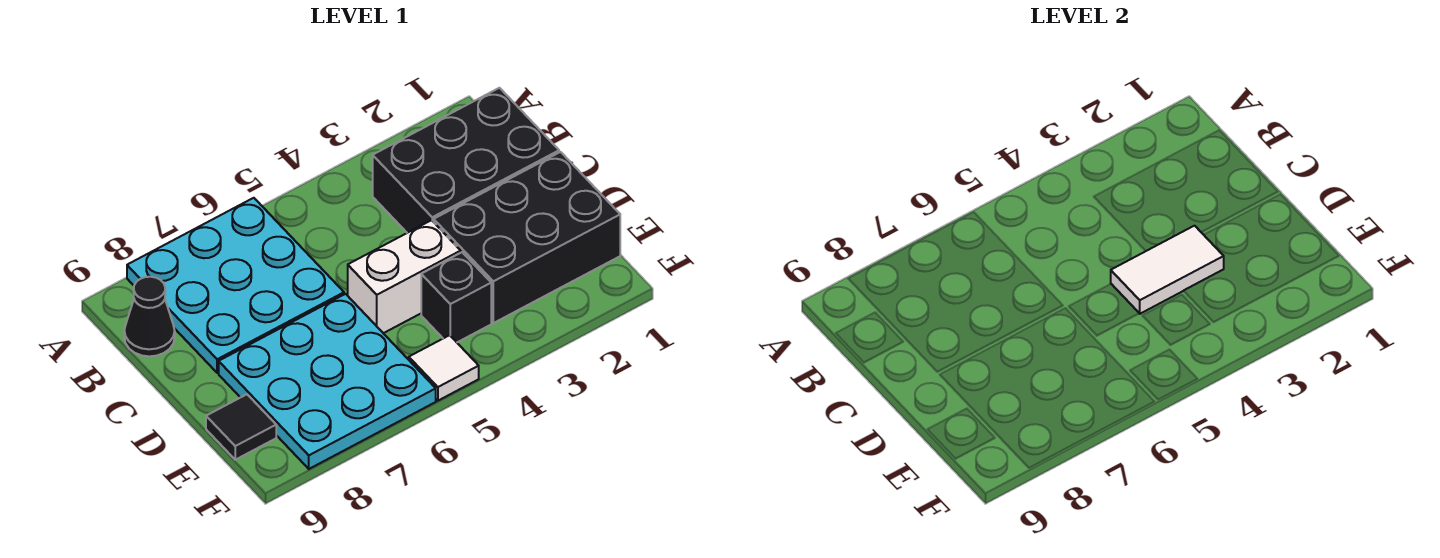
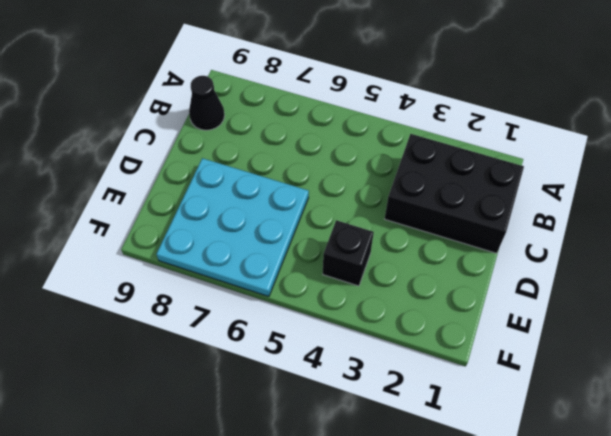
none -> cyan 3x3 plate [127,198,344,373]
none -> black 2x3 brick [434,152,620,323]

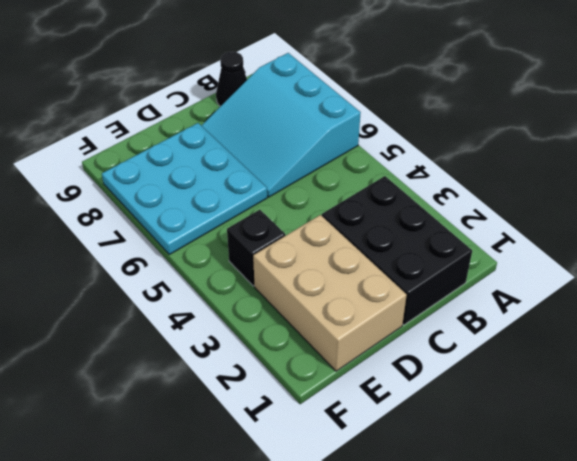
cyan 3x3 slope [201,53,361,197] -> cyan 3x3 plate [127,198,344,373]
tan 2x3 brick [253,215,407,371] -> black 2x3 brick [434,152,620,323]
none -> white 1x2 brick [348,220,461,333]
none -> black 1x1 tile [206,394,276,460]

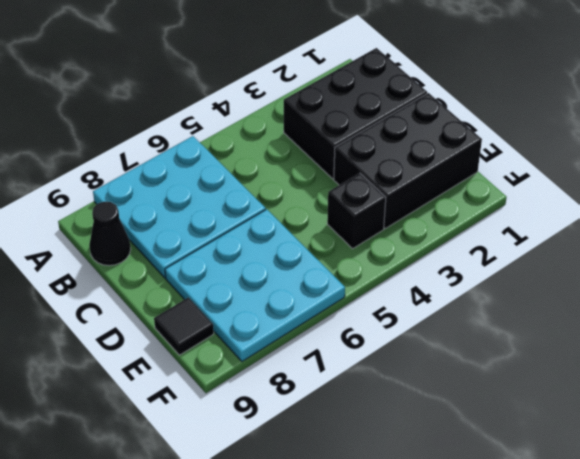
none -> white 1x2 brick [348,220,461,333]
none -> white 1x1 tile [409,335,479,401]

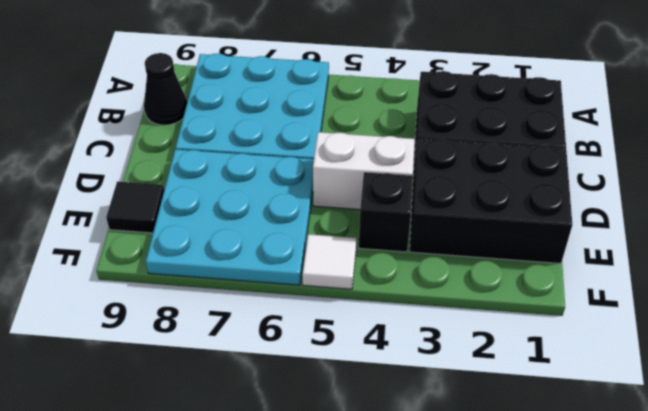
none -> white 1x2 tile [1111,226,1224,314]

